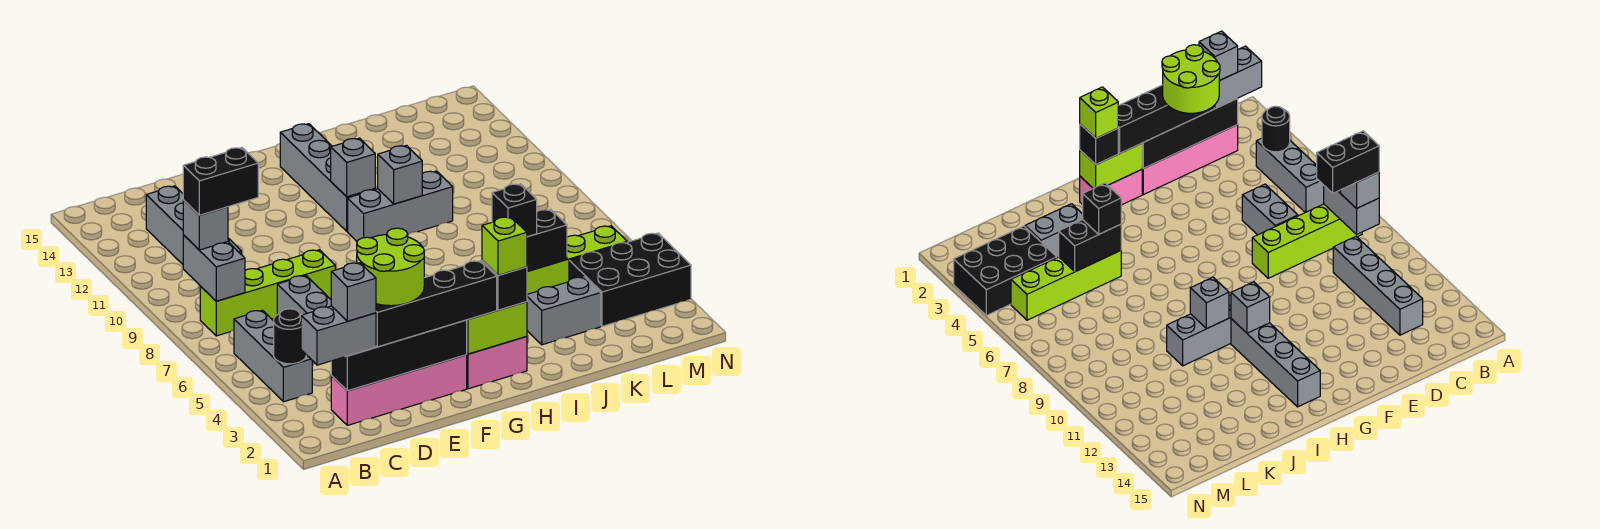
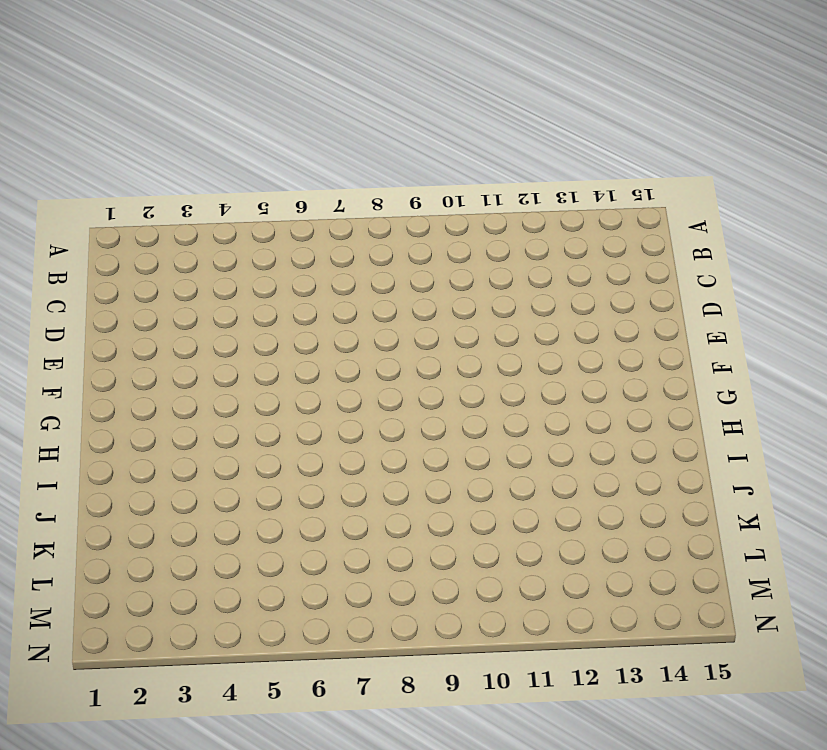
none -> grey 1x3 brick [234,310,312,402]
none -> lime 1x4 brick [200,250,335,336]
none -> pink 1x4 brick [331,355,467,425]

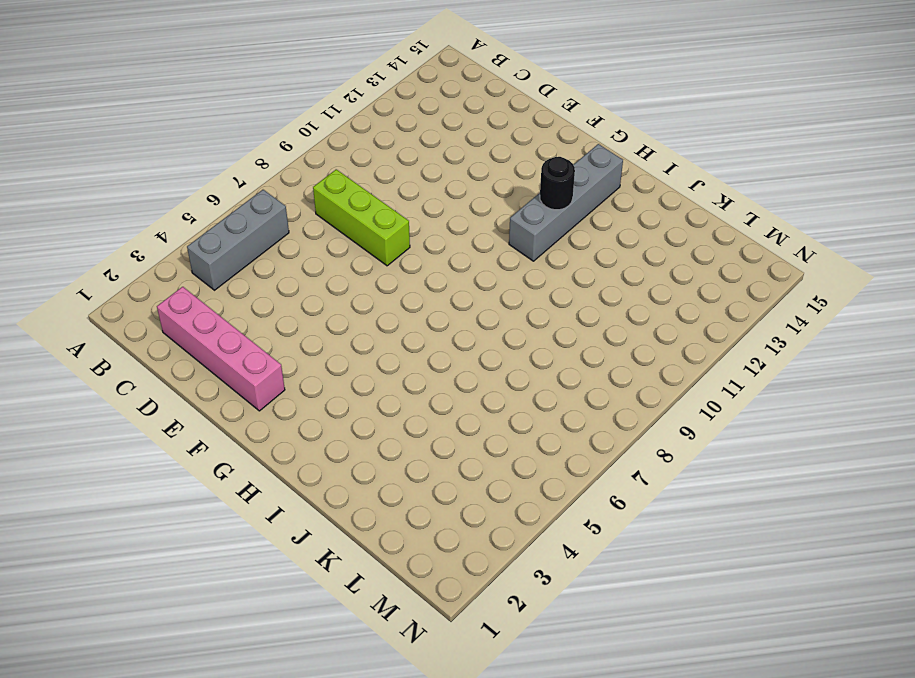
lime 1x3 brick [313,169,410,266] -> lime 1x4 brick [200,250,335,336]
black 1x1 round brick [540,157,575,210] -> black 1x1 round brick moved to [274,309,306,364]
none -> grey 1x4 brick [146,186,241,264]
none -> grey 1x2 brick [277,276,331,315]
none -> pink 1x2 brick [467,336,527,389]

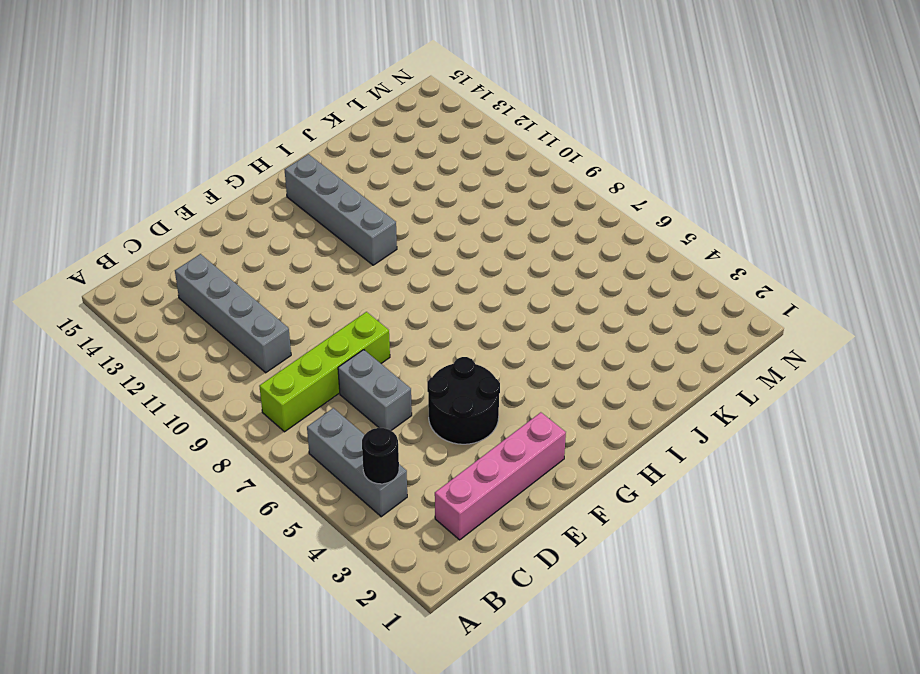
black 2x2 round brick [427,357,500,444] -> none
none -> pink 1x2 brick [467,336,527,389]
none -> grey 1x3 brick [348,171,453,241]
none -> grey 1x2 brick [527,277,601,345]

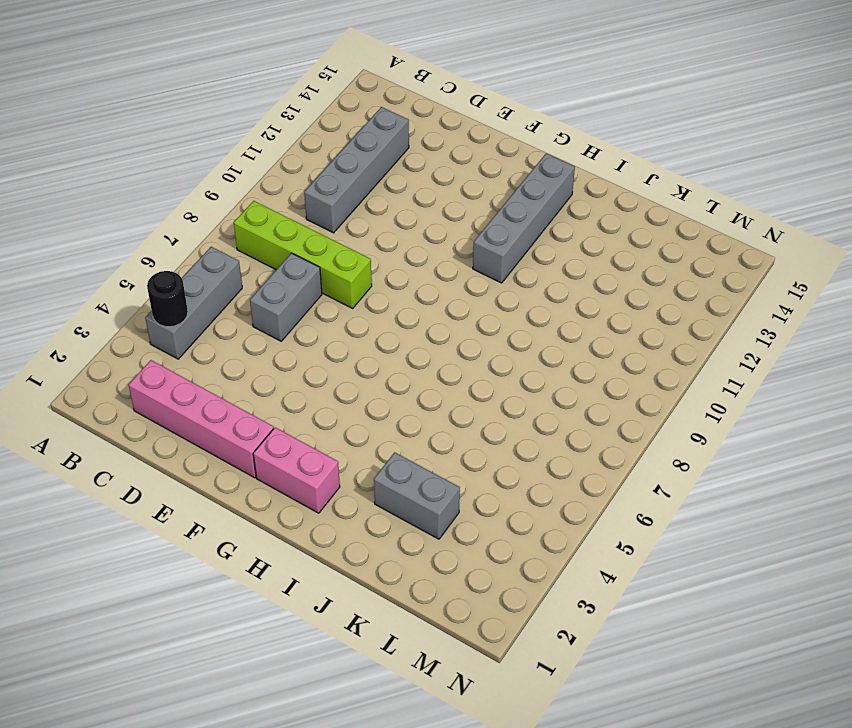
none -> grey 1x3 brick [348,171,453,241]
none -> lime 1x4 brick [527,226,627,294]
none -> black 2x3 brick [569,233,691,326]

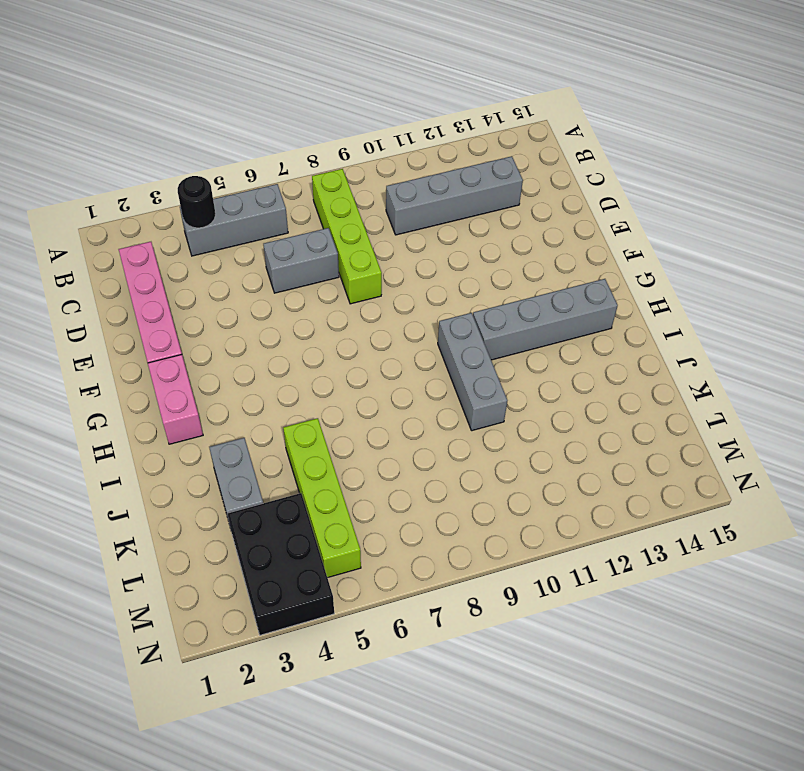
none -> grey 1x2 brick [183,235,245,301]
none -> black 1x4 brick [331,320,467,391]
none -> lime 1x2 brick [467,302,527,354]

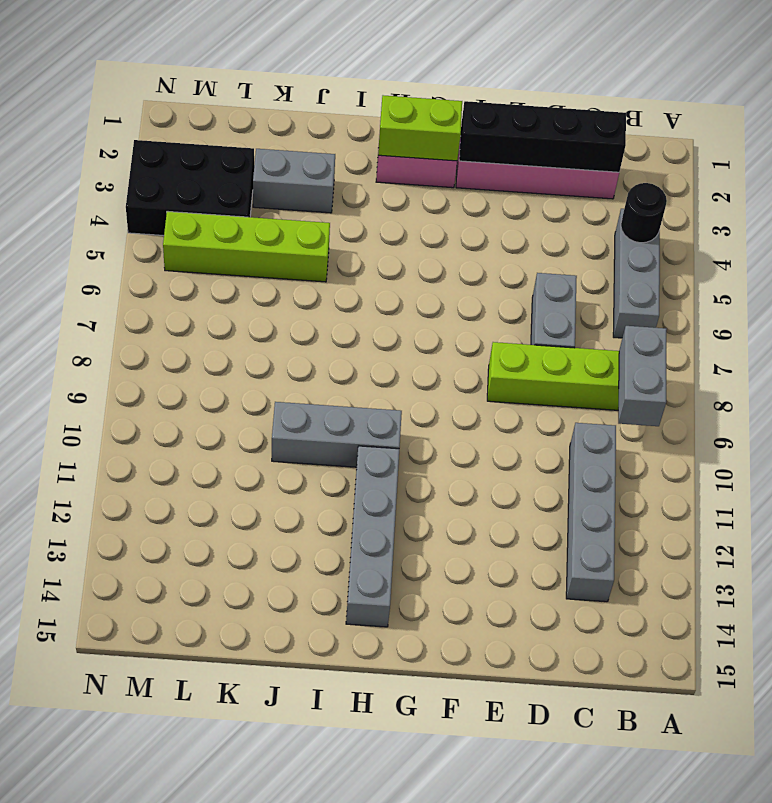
none -> grey 1x1 brick [331,138,375,197]
none -> grey 1x1 brick [378,145,422,204]
none -> black 1x2 brick [527,209,567,271]

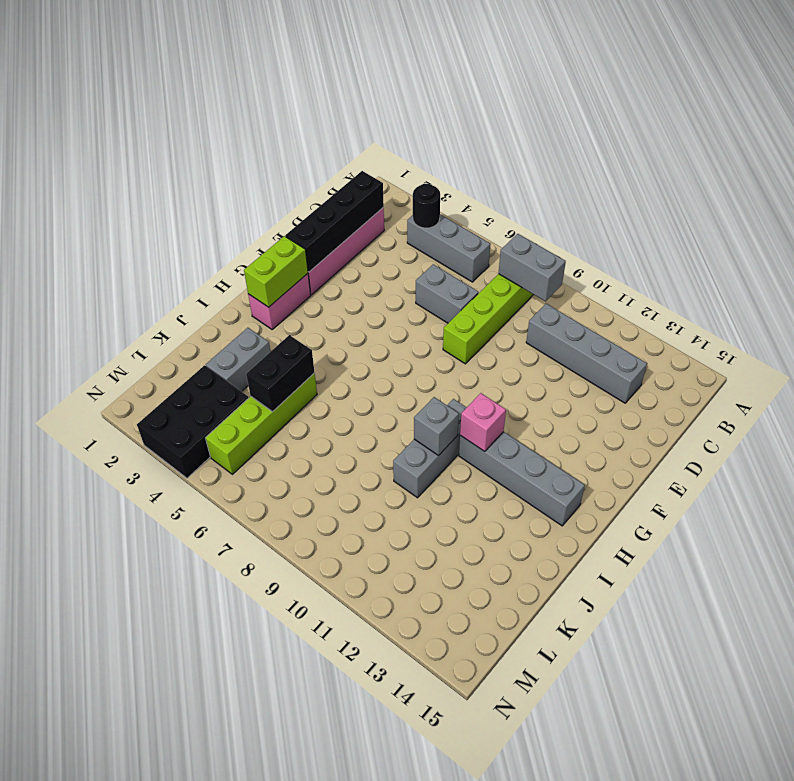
pink 1x1 brick [460,393,506,452] -> grey 1x1 brick [331,138,375,197]
none -> grey 1x2 brick [301,306,376,365]
none -> grey 1x1 brick [183,200,228,250]
none -> black 1x4 brick [376,261,497,347]

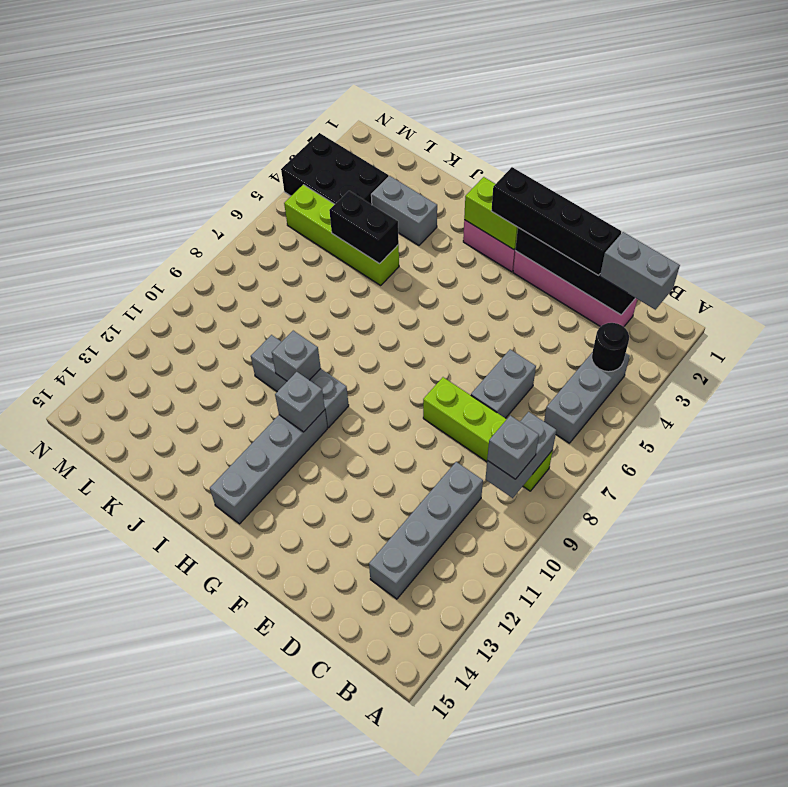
none -> black 1x1 brick [482,261,527,310]
none -> black 1x1 brick [492,184,537,237]
none -> black 1x2 brick [183,148,258,215]

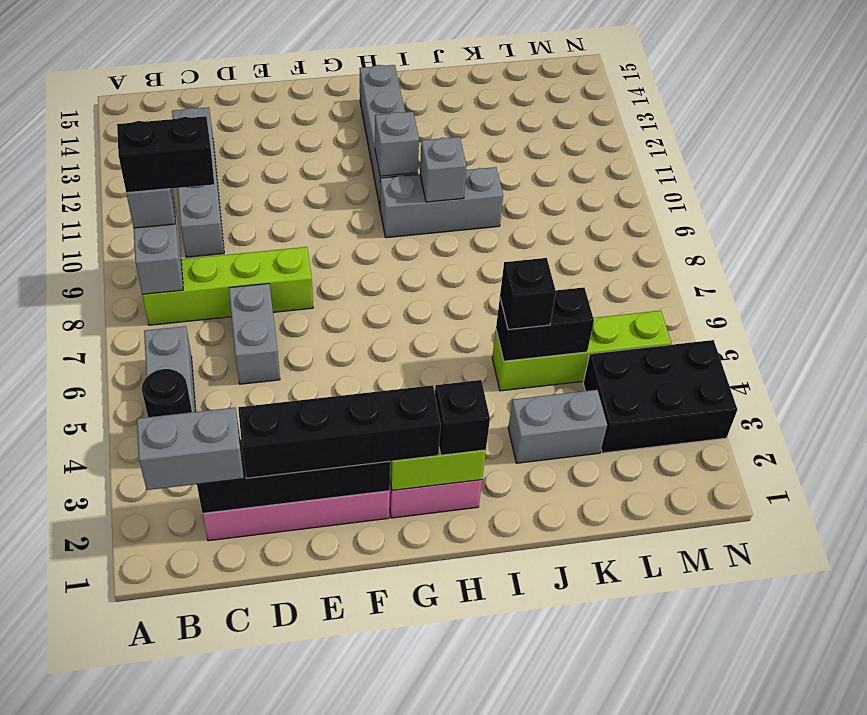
none -> grey 1x1 brick [331,263,376,321]
none -> lime 2x2 round brick [357,228,424,306]
none -> lime 1x1 brick [482,217,527,275]

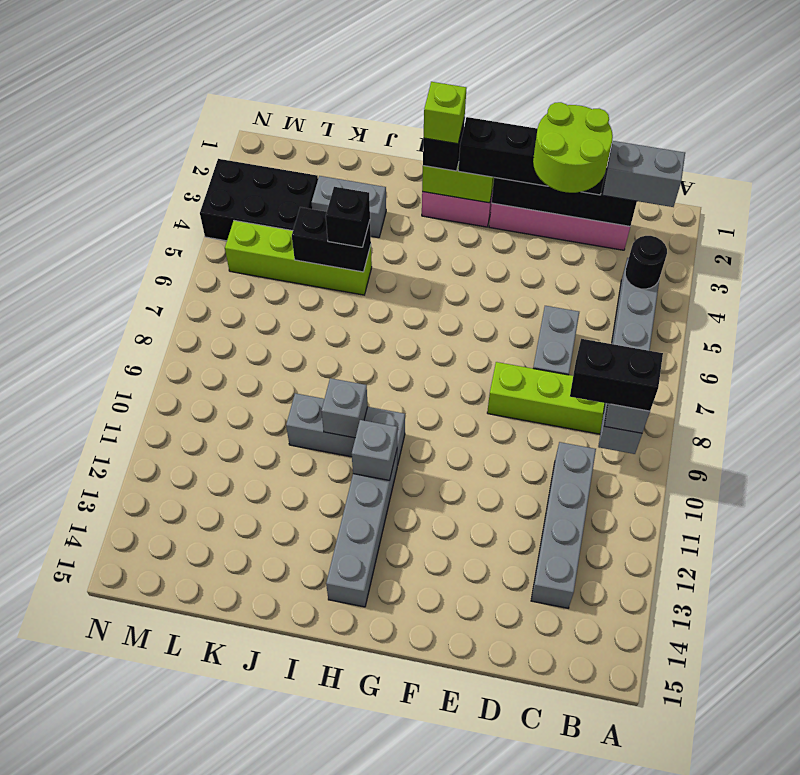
none -> grey 1x1 brick [331,263,376,321]

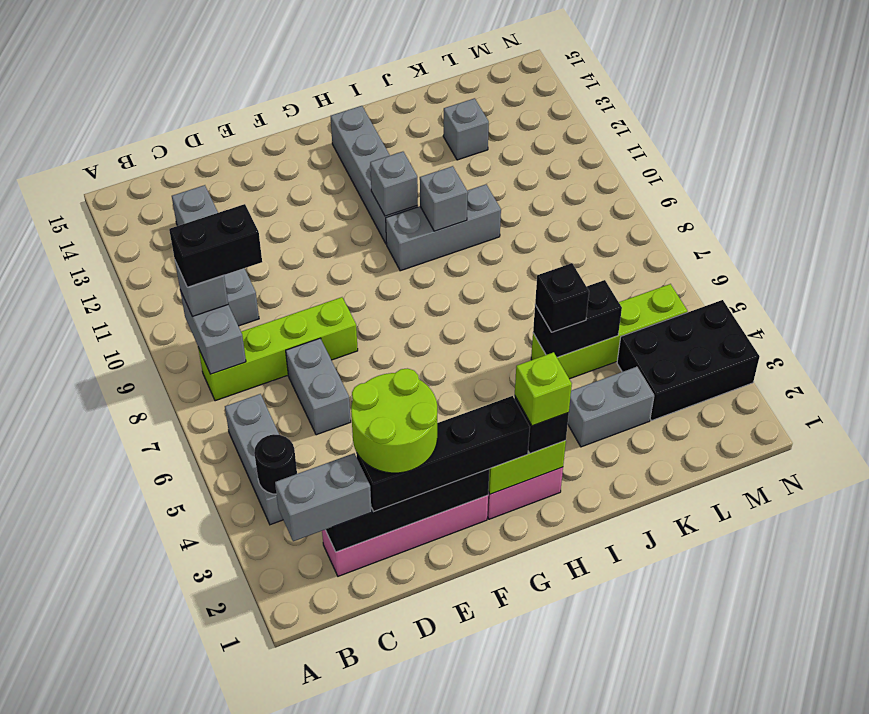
grey 1x1 brick [443,98,489,160] -> grey 1x1 brick moved to [331,263,376,321]

